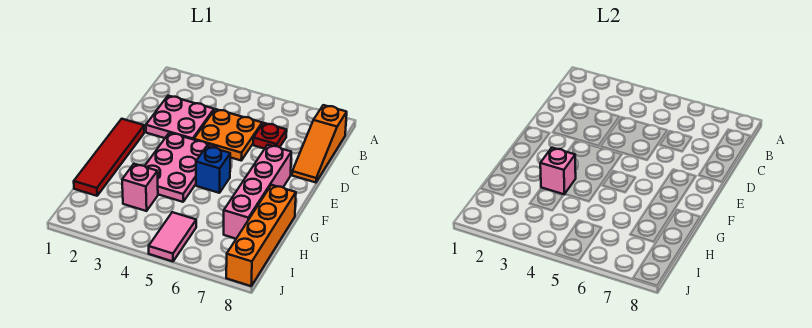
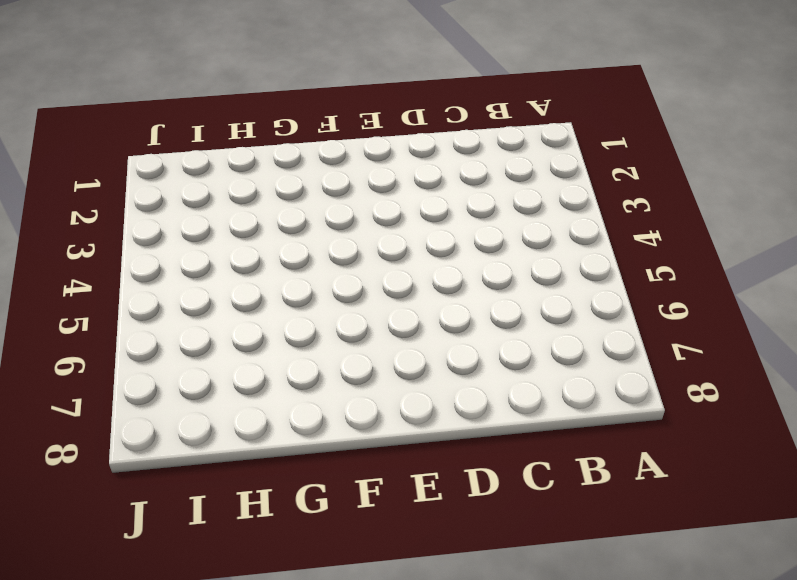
none -> orange 1x3 slope [292,105,347,182]
none -> pink 2x2 plate [146,96,214,140]
none -> orange 2x2 plate [194,109,262,160]

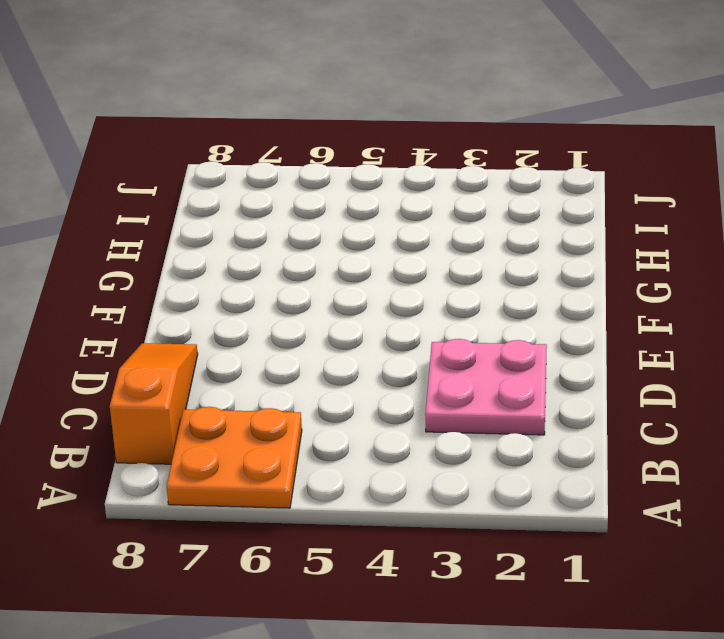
orange 2x2 plate [167,407,302,508] -> orange 2x2 plate moved to [194,109,262,160]
none -> red 1x1 plate [253,123,287,149]
none -> red 1x4 tile [74,119,144,196]
none -> pink 2x3 plate [145,133,217,202]

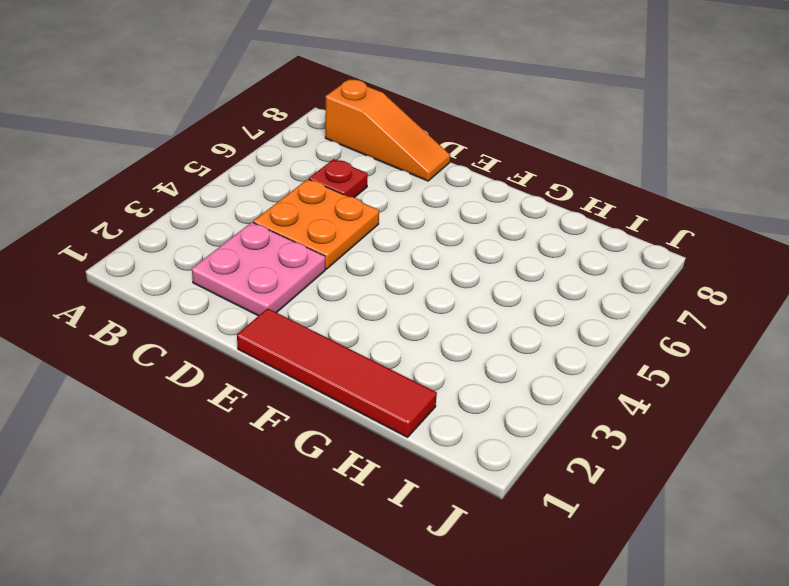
none -> pink 2x3 plate [145,133,217,202]
none -> pink 1x4 brick [224,145,291,239]
none -> blue 1x1 brick [196,146,230,193]

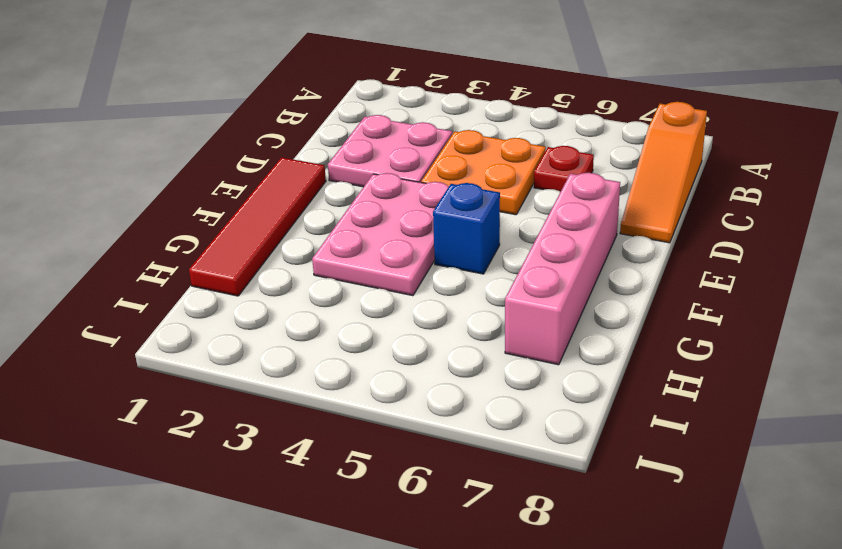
none -> orange 1x4 brick [226,185,296,286]
none -> pink 1x1 brick [122,164,158,211]
none -> pink 1x2 tile [149,212,196,261]

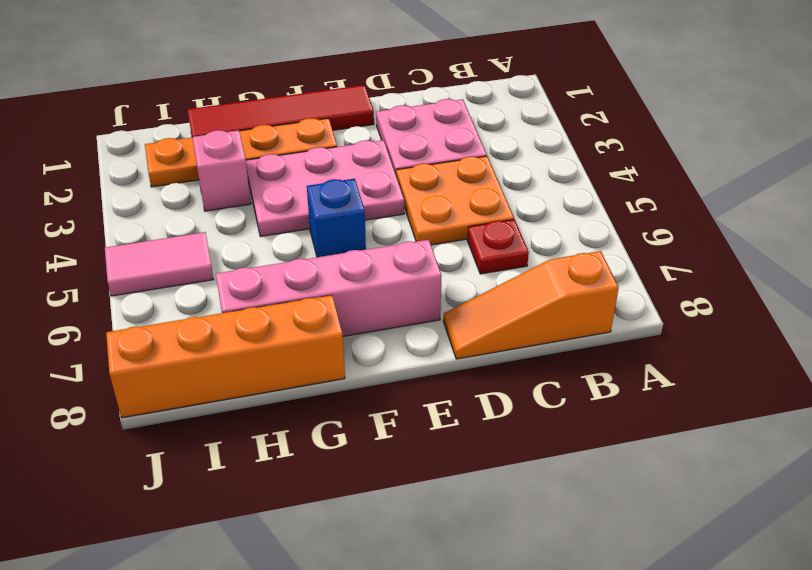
orange 1x4 plate [145,118,337,187] -> none
none -> pink 1x1 brick [540,148,576,194]

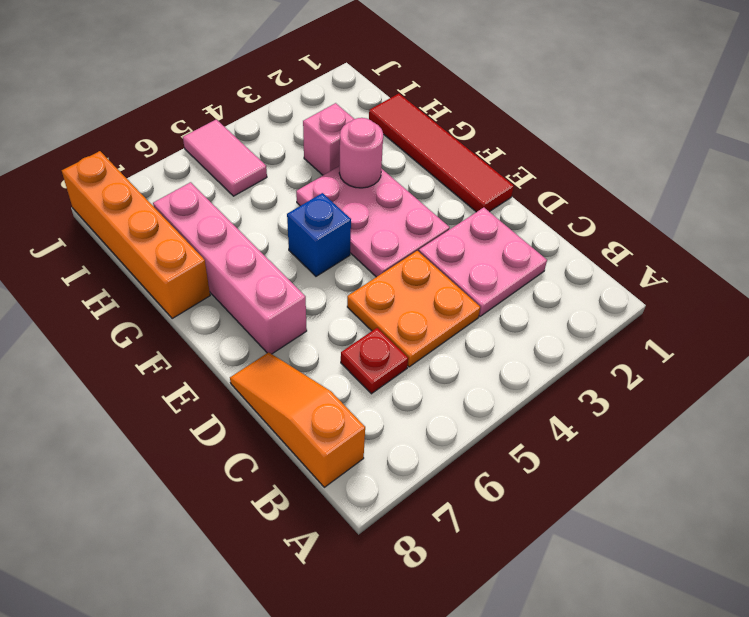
pink 1x1 round brick [339,118,383,188] -> pink 1x1 brick [540,148,576,194]

